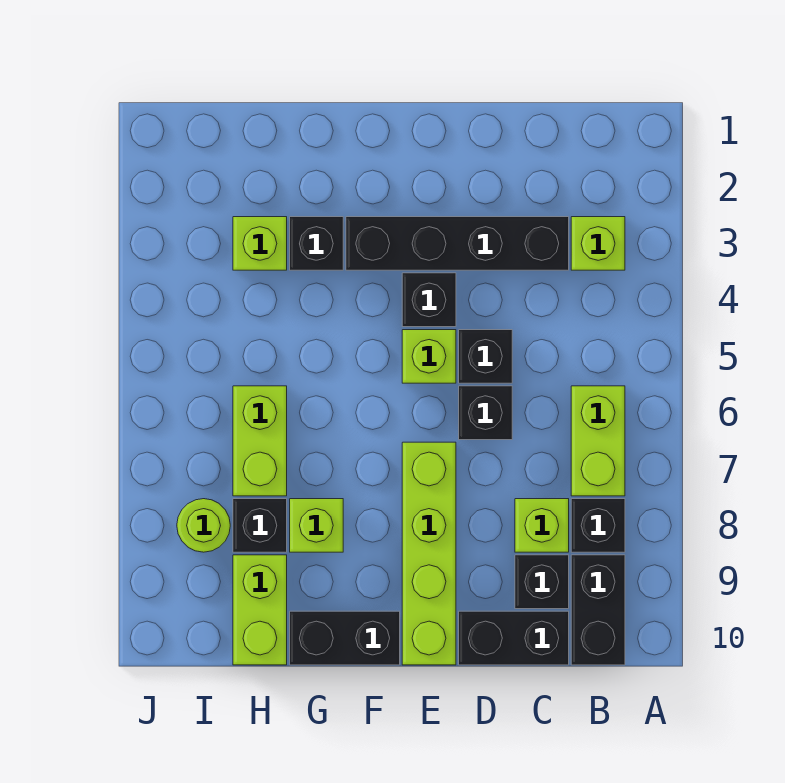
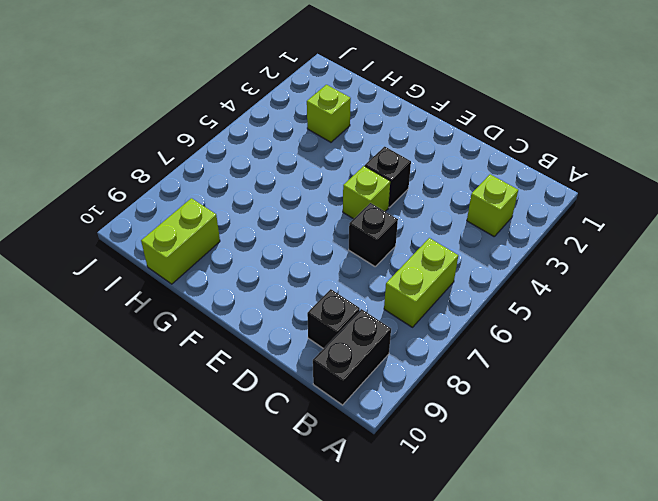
none -> black 1x1 brick [571,499,625,552]
none -> black 1x4 brick [346,217,569,270]
none -> lime 1x1 brick [515,499,569,552]

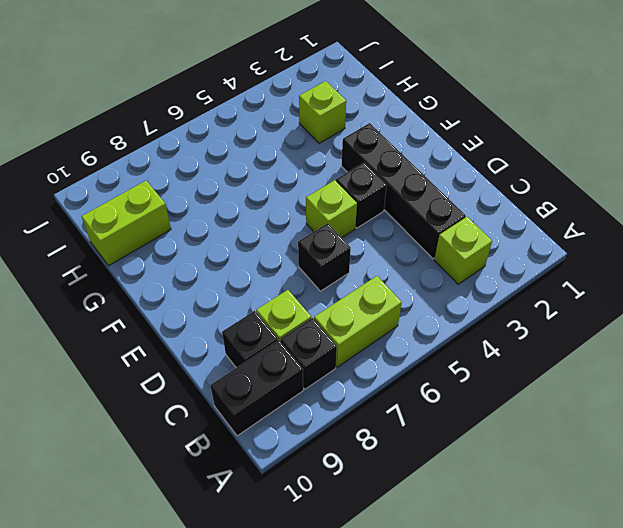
none -> black 1x2 brick [459,611,569,665]
none -> black 1x1 brick [459,330,512,383]
none -> lime 1x4 brick [402,442,456,665]

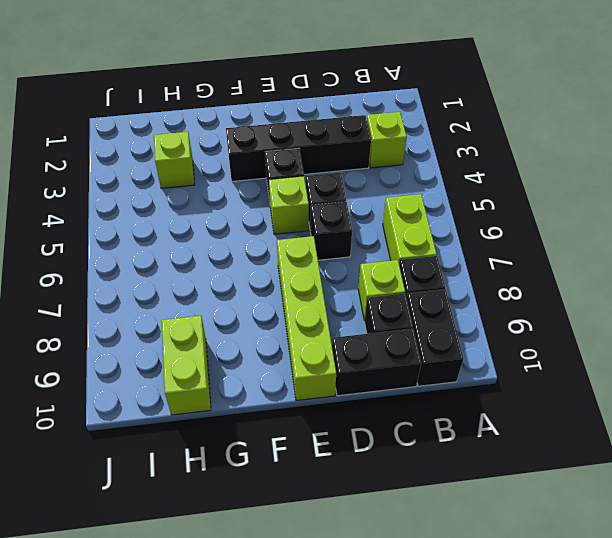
none -> black 1x2 brick [290,611,400,665]
none -> black 1x1 brick [290,217,343,270]
none -> lime 1x1 brick [290,499,343,552]

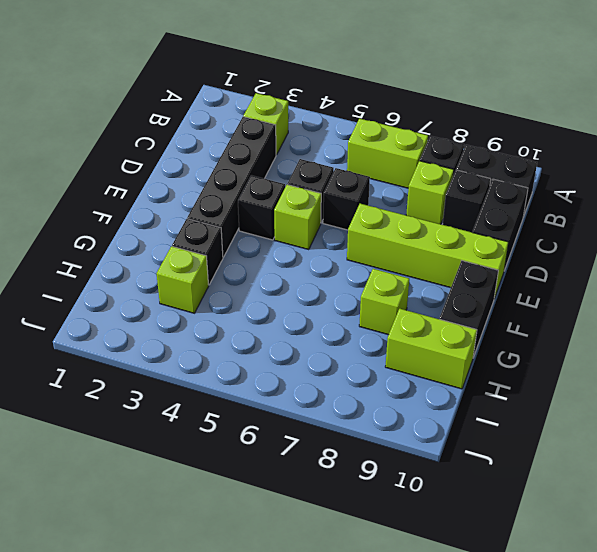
none -> lime 1x2 brick [233,386,287,496]
none -> black 1x1 brick [233,499,287,552]
none -> lime 1x1 round brick [177,499,230,552]

